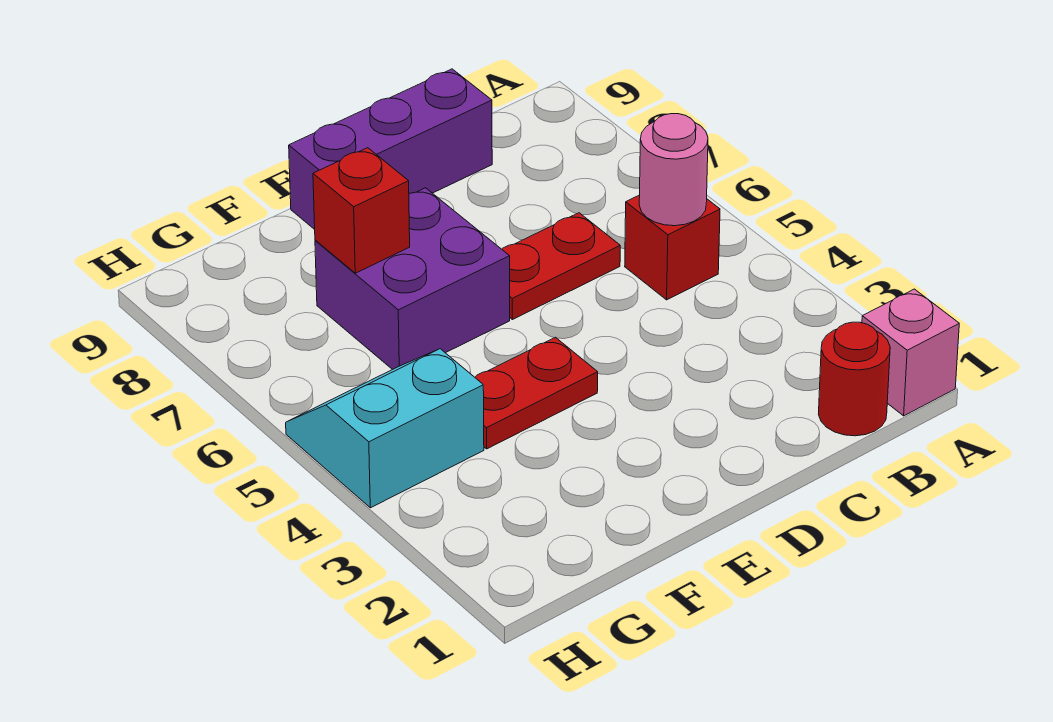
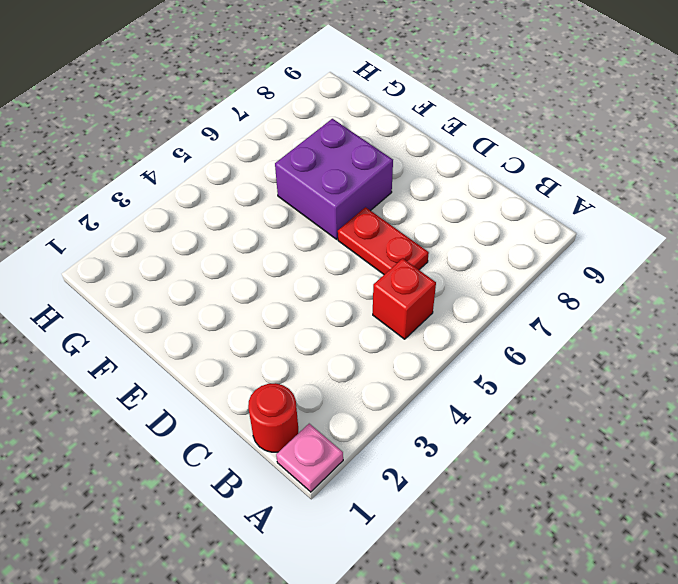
pink 1x1 plate [276,424,343,492] -> pink 1x1 brick [862,289,959,416]
none -> purple 1x3 brick [289,69,492,229]
none -> red 1x2 plate [475,337,598,449]

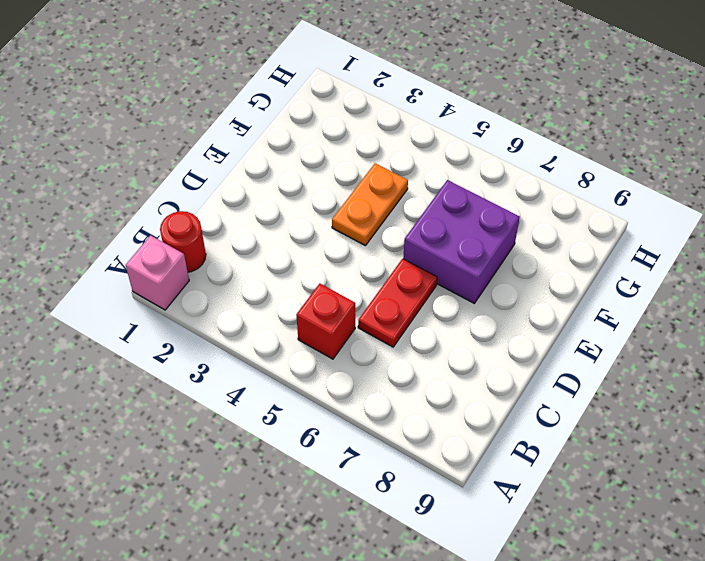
orange 1x2 plate [332,163,408,246] -> red 1x2 plate [475,337,598,449]
none -> purple 1x3 brick [289,69,492,229]
none -> cyan 2x2 slope [286,349,484,508]

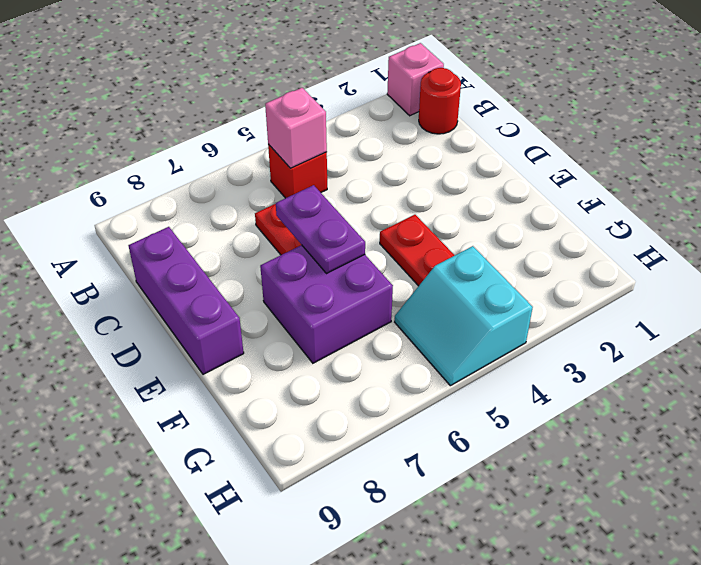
pink 1x1 brick [265,88,327,168] -> pink 1x1 round brick [639,114,708,226]
purple 1x2 plate [276,185,365,274] -> none
none -> red 1x1 brick [313,148,410,273]

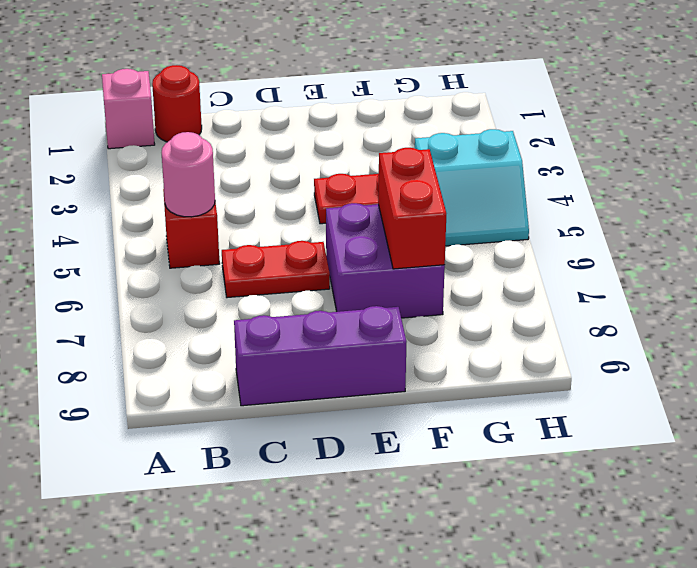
red 1x2 brick [378,148,446,269] -> red 1x1 brick [313,148,410,273]

